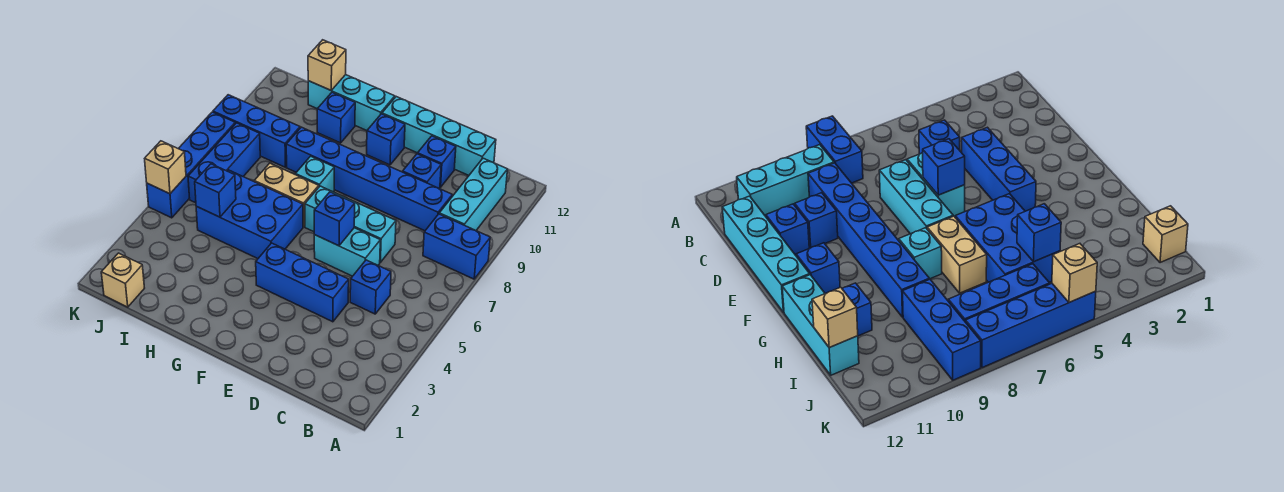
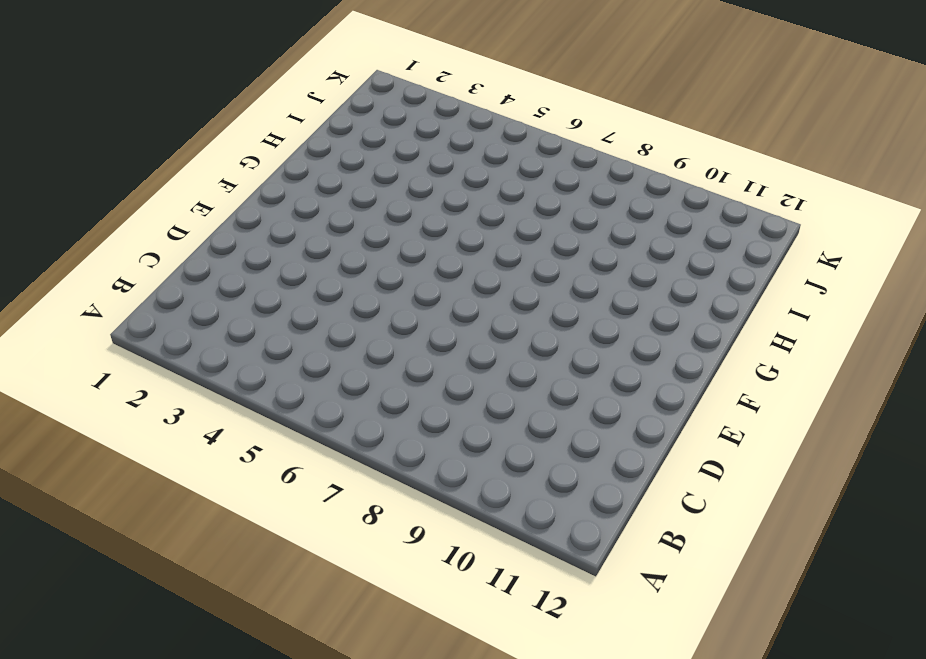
none -> blue 1x2 brick [423,214,490,279]
none -> cyan 1x3 brick [439,158,508,231]
none -> blue 1x1 brick [350,260,391,314]

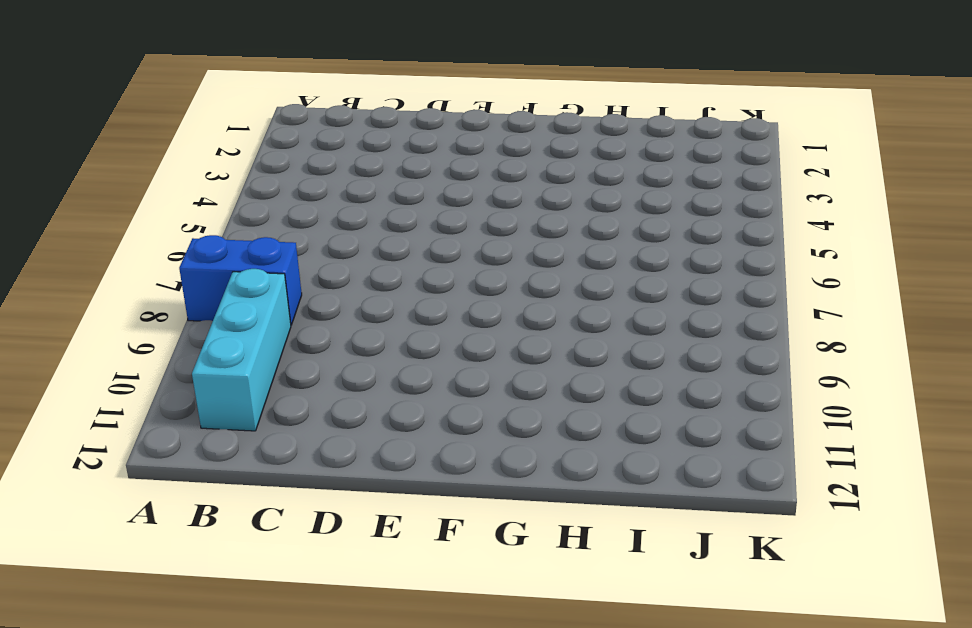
none -> blue 1x1 brick [350,260,391,314]
none -> blue 1x6 brick [286,127,452,231]
none -> cyan 1x4 brick [382,97,496,175]

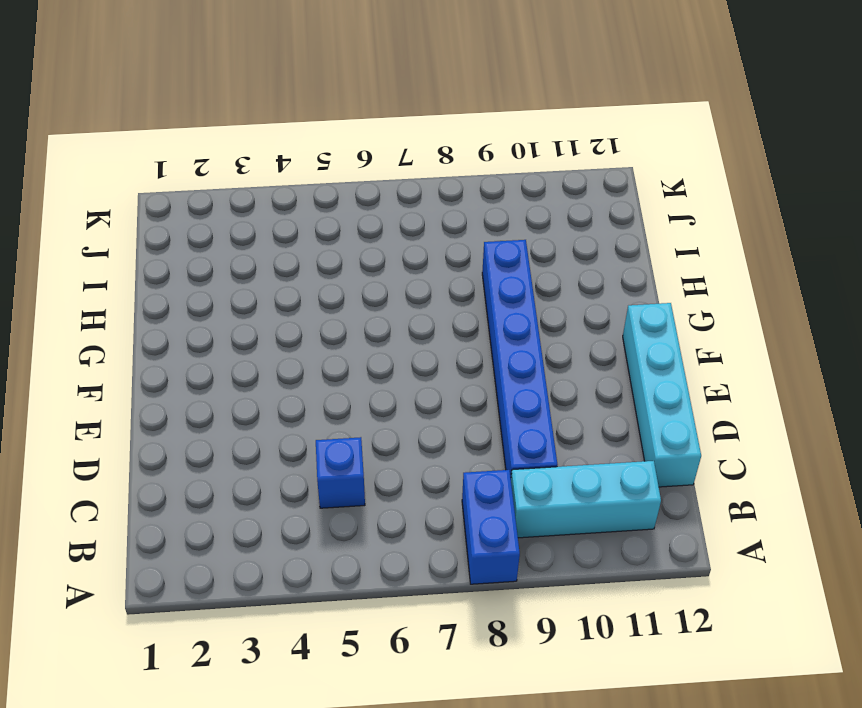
none -> blue 1x3 brick [256,243,349,322]
none -> cyan 1x2 brick [314,228,380,276]
none -> cyan 1x3 brick [305,186,396,262]

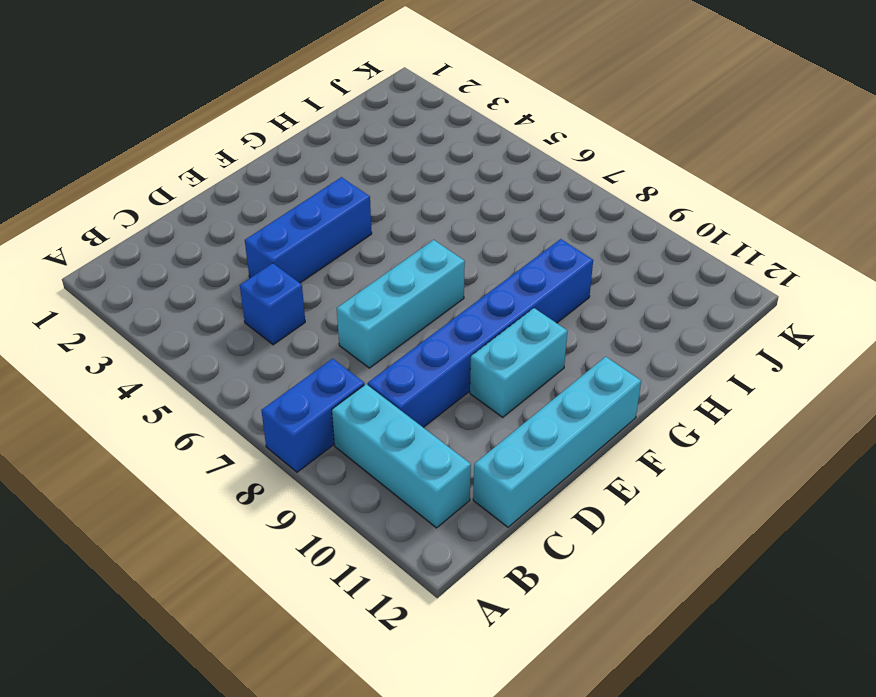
cyan 1x2 brick [470,308,567,417] -> cyan 1x2 brick moved to [314,228,380,276]
none -> blue 1x1 brick [403,154,441,189]
none -> blue 1x1 brick [418,136,456,187]
none -> blue 1x1 brick [367,114,405,165]

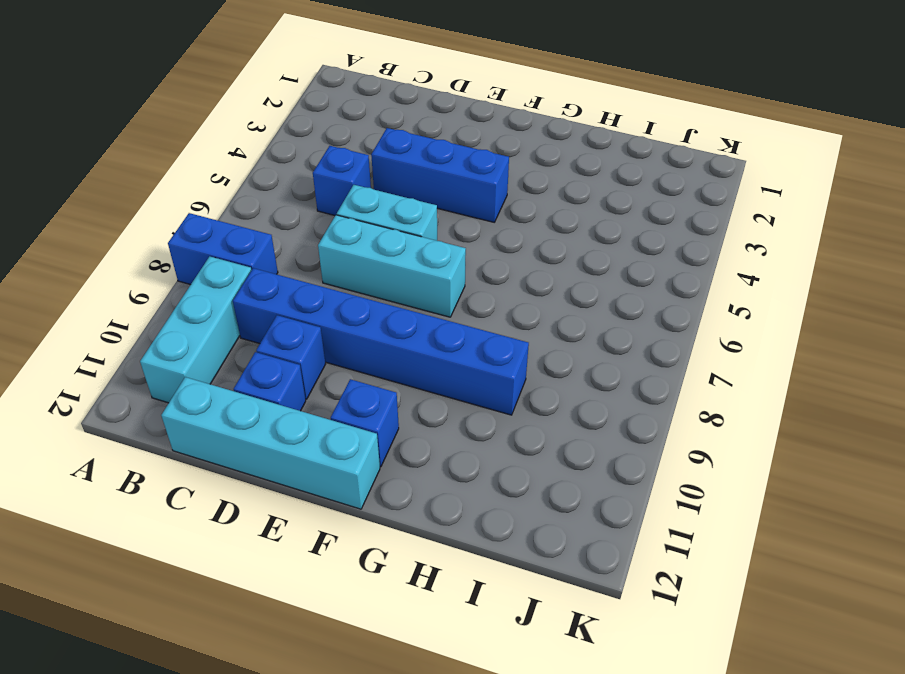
none -> blue 2x3 brick [196,170,303,259]
none -> tan 1x2 brick [254,163,319,227]
none -> cyan 1x1 brick [295,156,334,192]

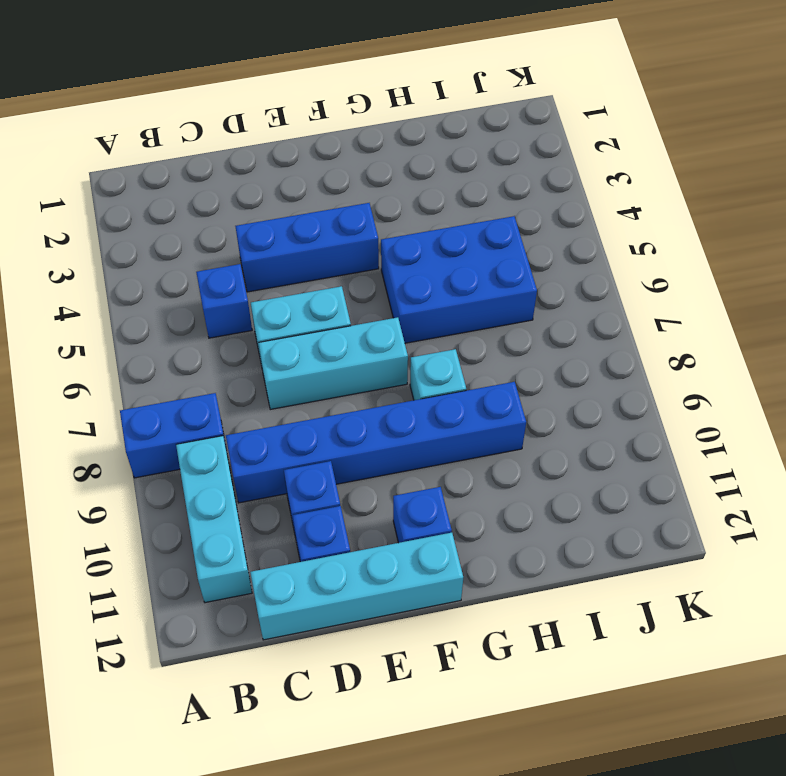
none -> tan 1x2 brick [254,163,319,227]
none -> cyan 1x3 brick [308,75,395,130]
none -> blue 1x1 brick [317,92,355,143]

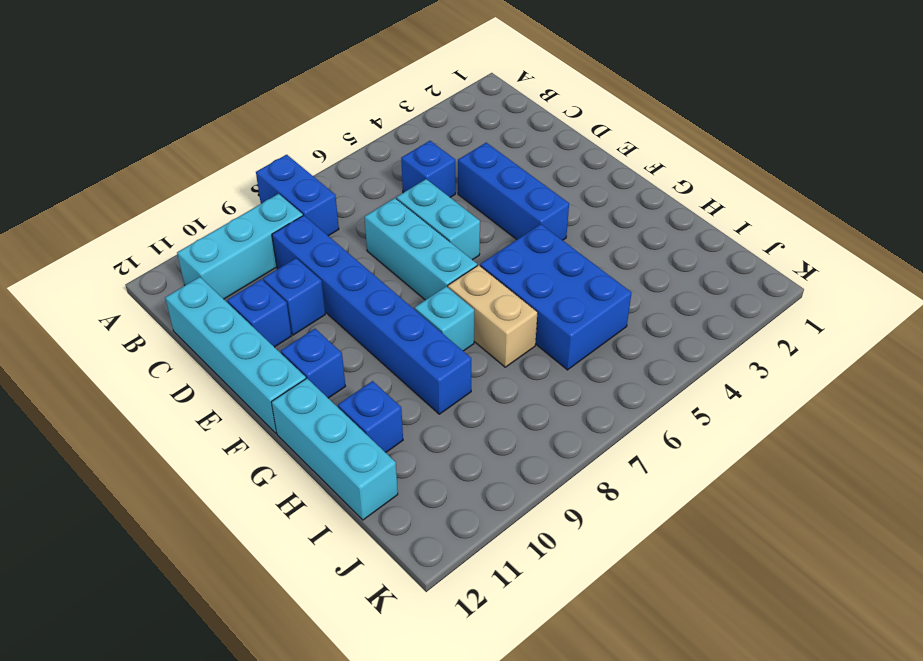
none -> blue 1x3 brick [213,95,300,167]
none -> tan 1x1 brick [101,253,144,307]
none -> blue 1x3 brick [188,123,260,203]

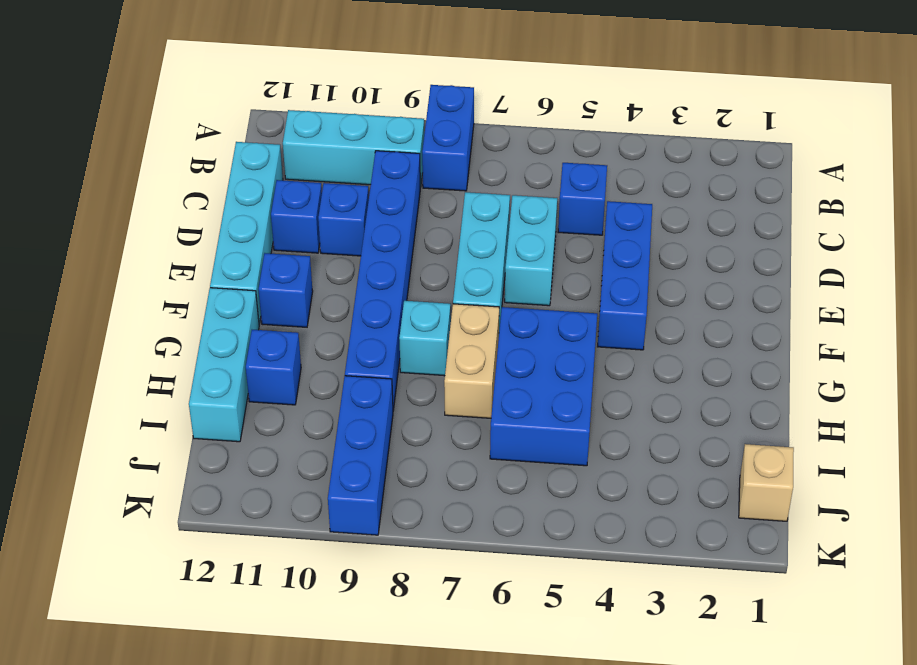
none -> blue 1x3 brick [188,123,260,203]
none -> blue 1x4 brick [147,112,235,218]
none -> blue 1x1 brick [314,192,355,246]

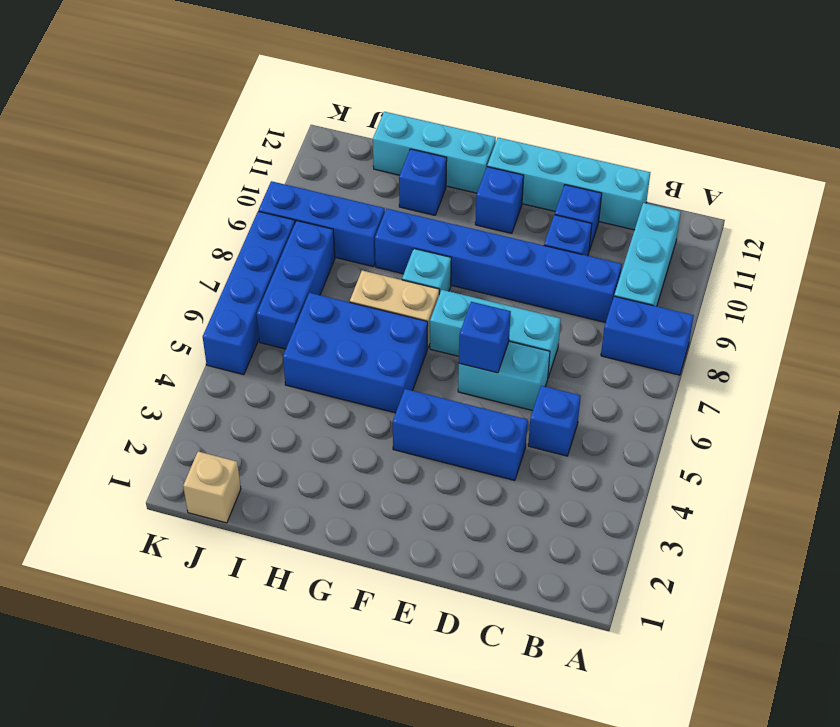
none -> blue 1x1 brick [195,164,236,217]
none -> tan 1x1 brick [308,40,346,90]
none -> tan 1x1 brick [145,141,186,194]

